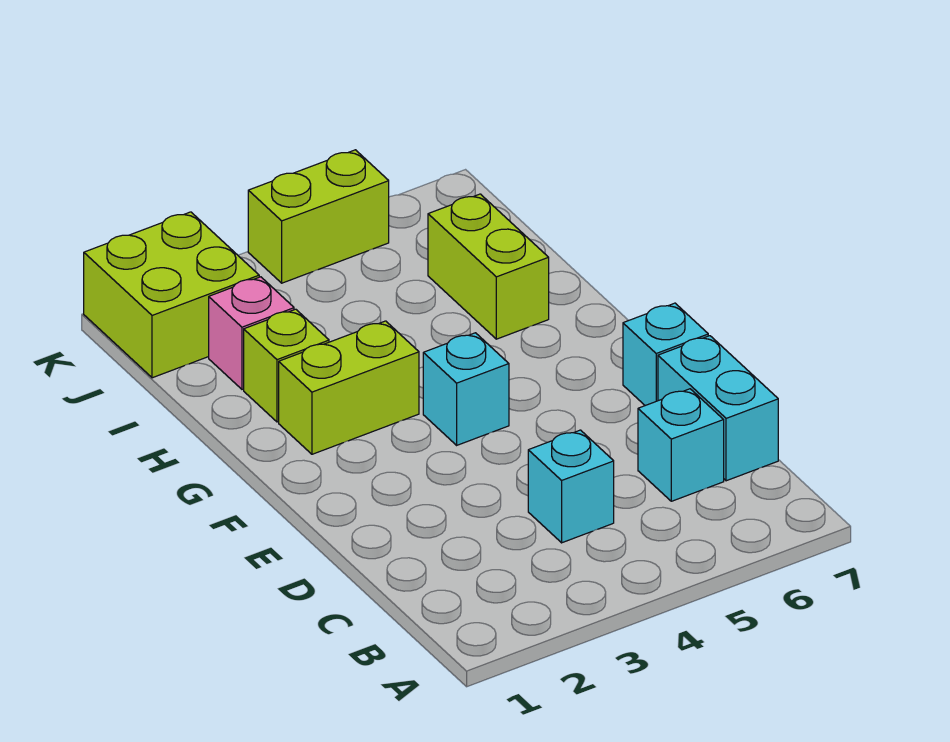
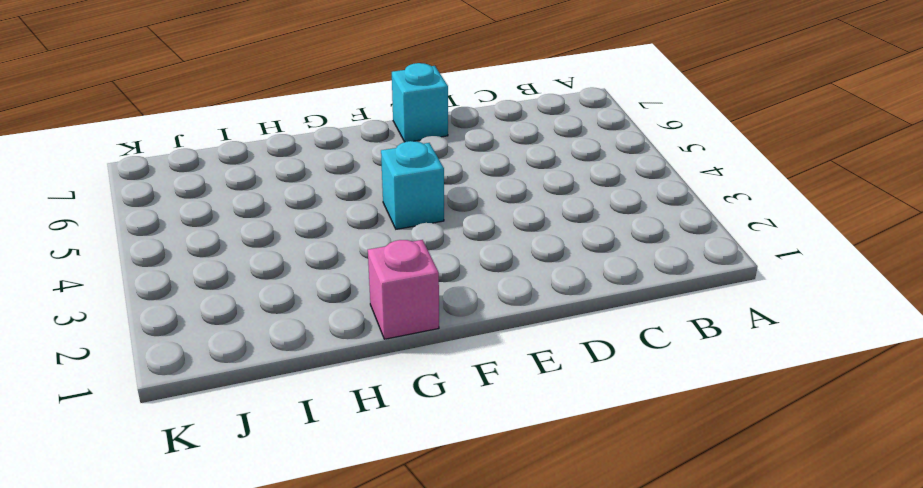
pink 1x1 brick [368,240,439,339] -> pink 1x1 brick moved to [209,277,294,389]
none -> cyan 1x1 brick [528,430,614,543]
none -> cyan 1x1 brick [638,389,724,501]

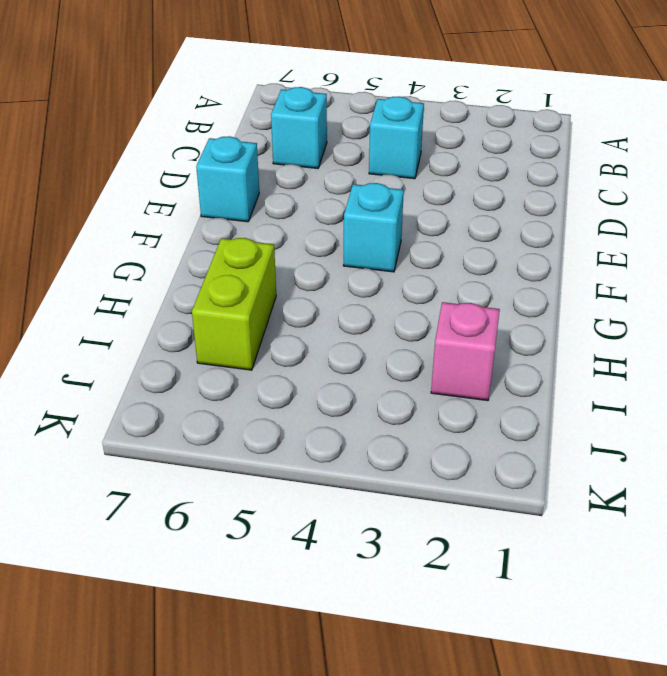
none -> cyan 1x2 brick [658,336,778,481]
none -> lime 1x2 brick [279,321,419,454]

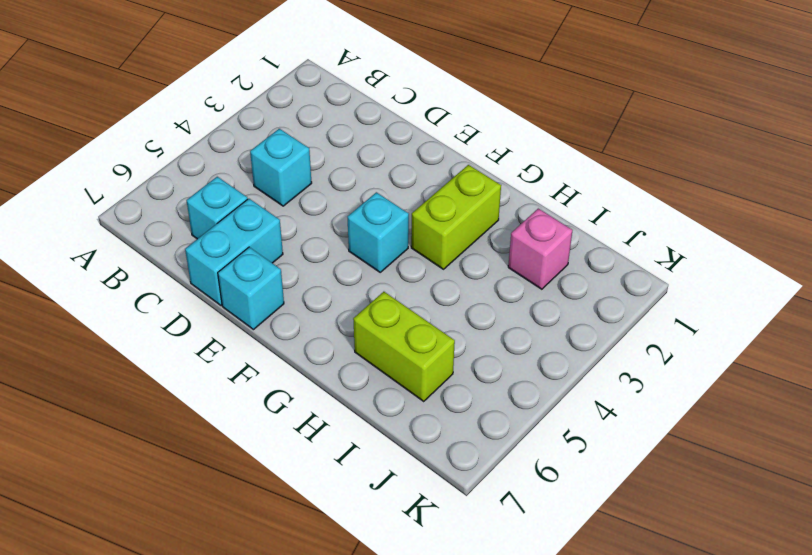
cyan 1x2 brick [185,199,283,305] -> cyan 1x2 brick turned to [658,336,778,481]
none -> lime 1x1 brick [244,309,329,422]
none -> lime 2x2 brick [84,212,259,378]

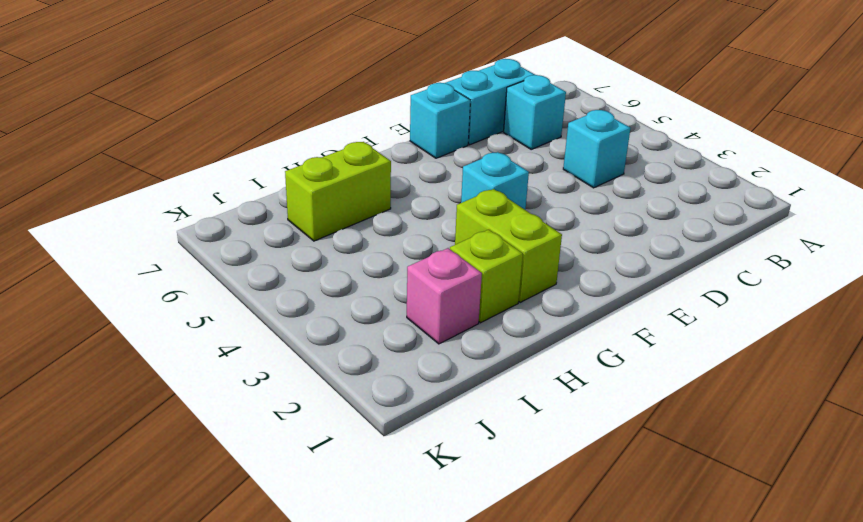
none -> lime 2x2 brick [84,212,259,378]
none -> lime 1x2 brick [248,150,389,283]

